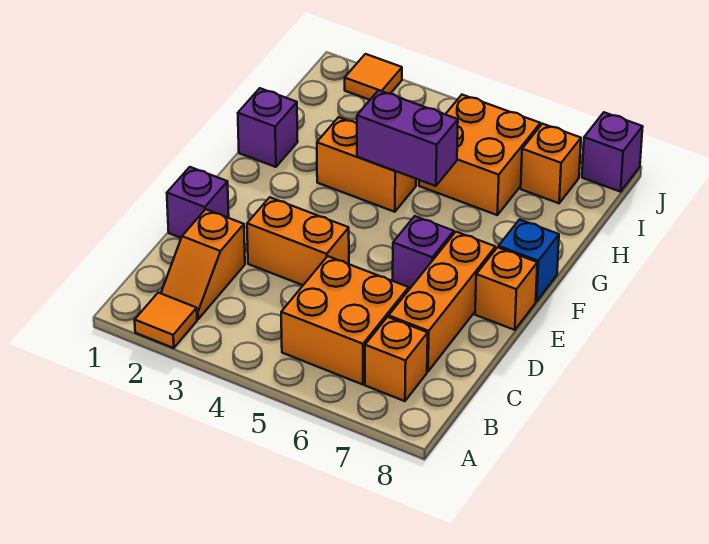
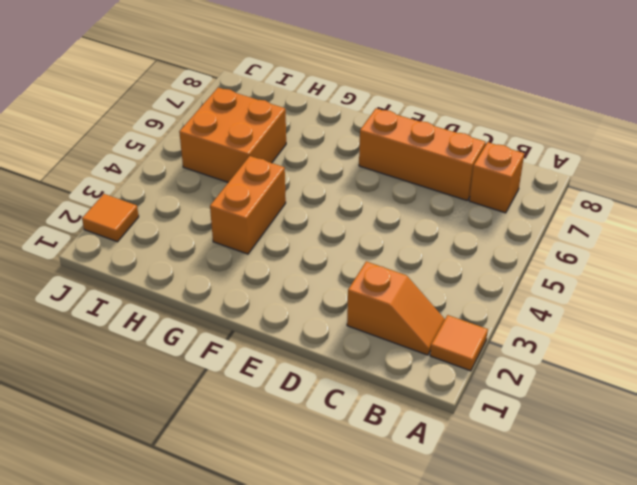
none -> orange 2x2 brick [281,256,409,385]
none -> purple 1x1 brick [167,167,229,238]
none -> orange 1x2 brick [247,197,349,285]

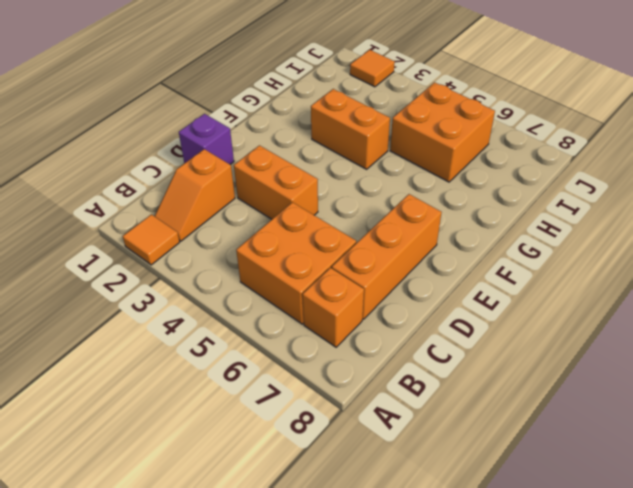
none -> purple 1x1 brick [393,216,454,289]
none -> orange 1x1 brick [475,247,537,330]
none -> blue 1x1 brick [498,220,559,301]

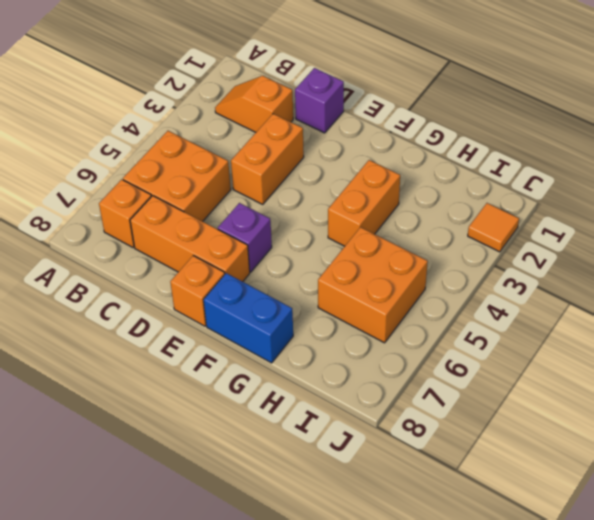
blue 1x2 brick [204,273,293,363] -> blue 1x1 brick [498,220,559,301]
none -> orange 1x1 tile [135,293,197,348]
none -> purple 1x1 brick [238,88,298,167]
none -> orange 1x1 brick [521,124,581,203]

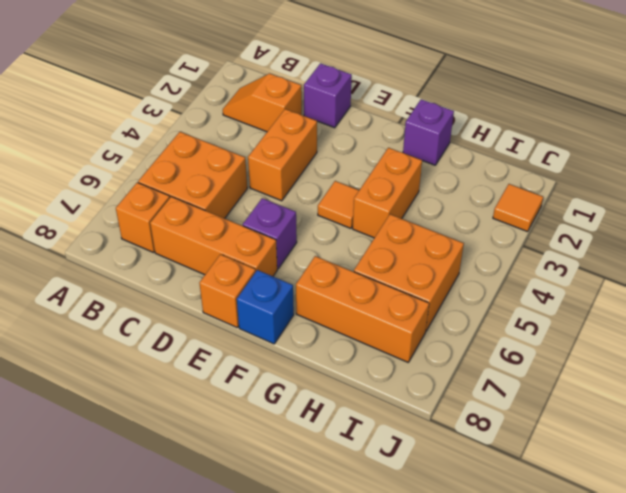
orange 1x1 tile [318,181,359,228] -> orange 1x1 tile moved to [135,293,197,348]
orange 1x3 brick [296,256,429,362] -> orange 1x1 brick [521,124,581,203]
none -> purple 1x1 brick [582,112,643,192]
none -> purple 1x2 brick [357,90,458,186]

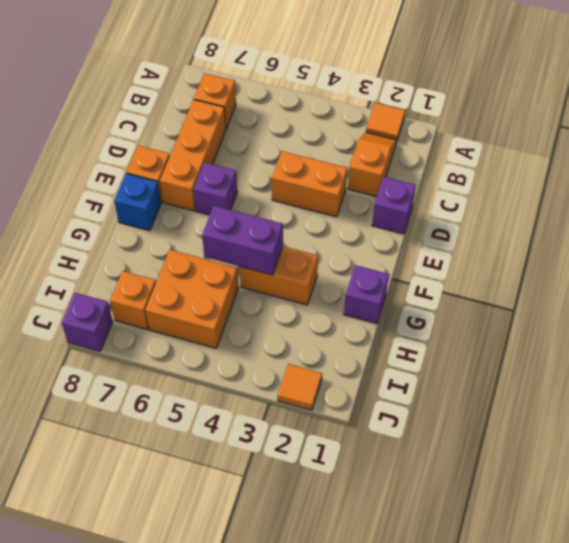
none -> orange 2x2 brick [281,256,409,385]

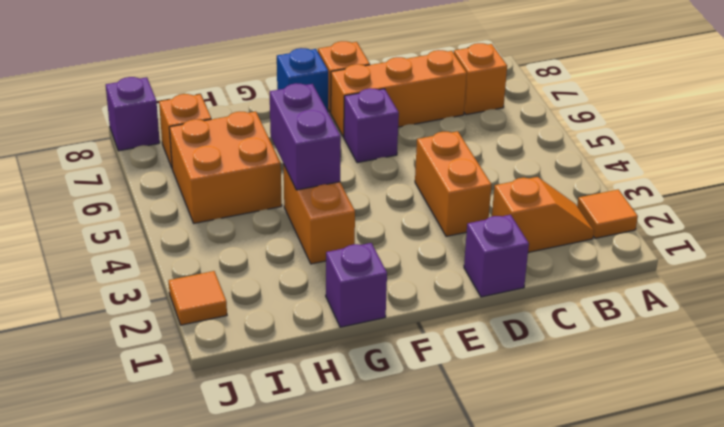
none -> orange 2x2 brick [281,256,409,385]

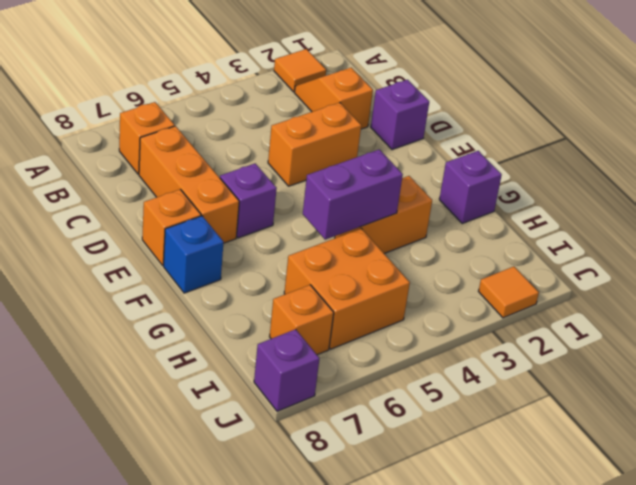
none -> orange 2x2 brick [281,256,409,385]

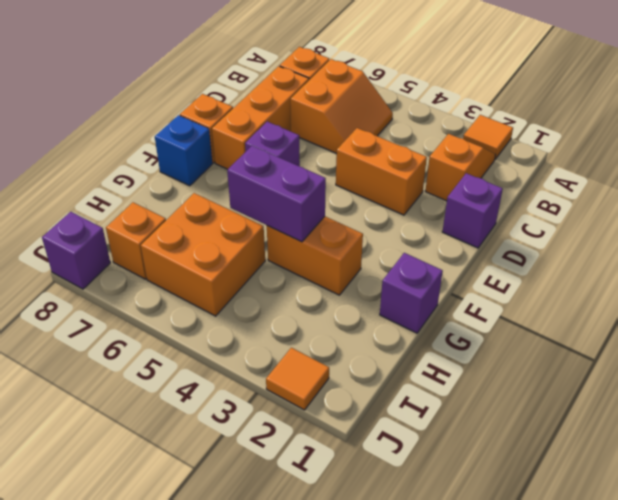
orange 2x2 slope [290,59,393,154] -> orange 2x2 brick [281,256,409,385]

